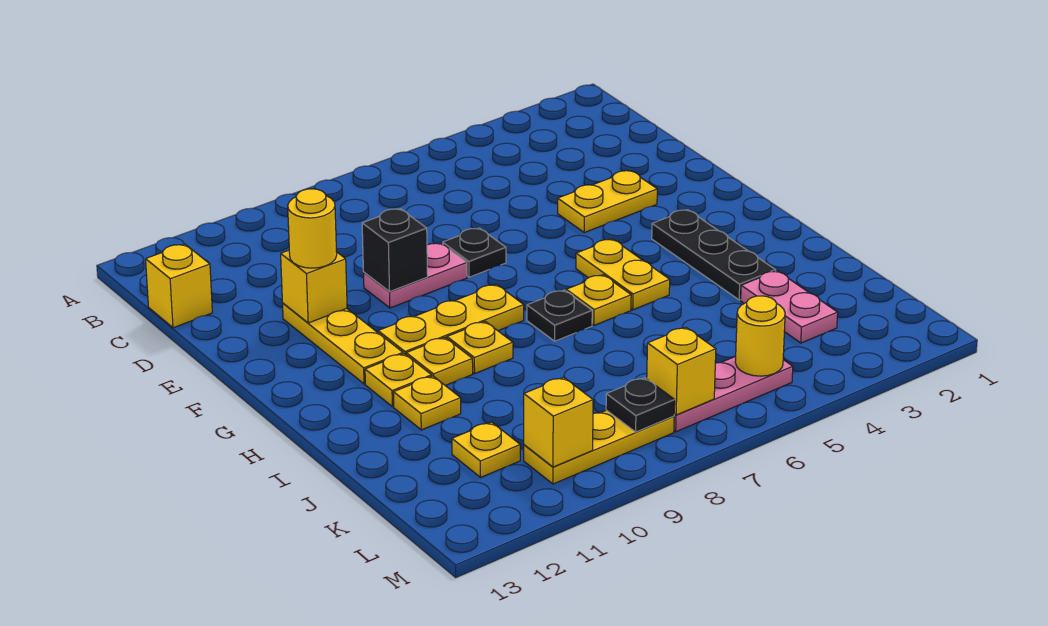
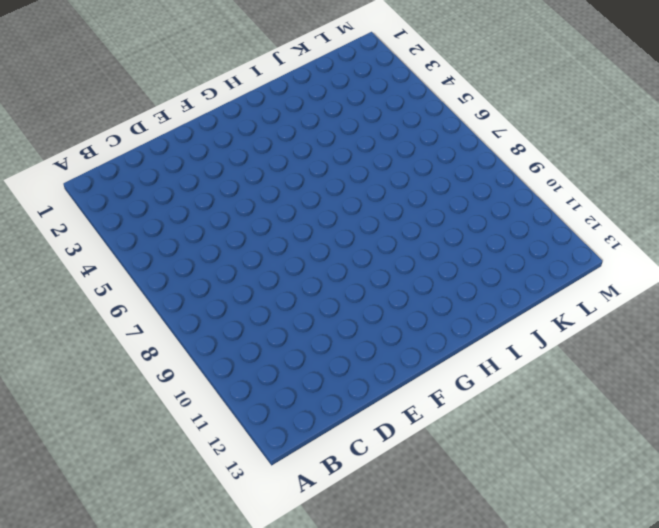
none -> yellow 1x1 brick [146,244,212,328]
none -> yellow 1x2 plate [558,171,657,232]
none -> black 1x1 plate [443,228,506,277]

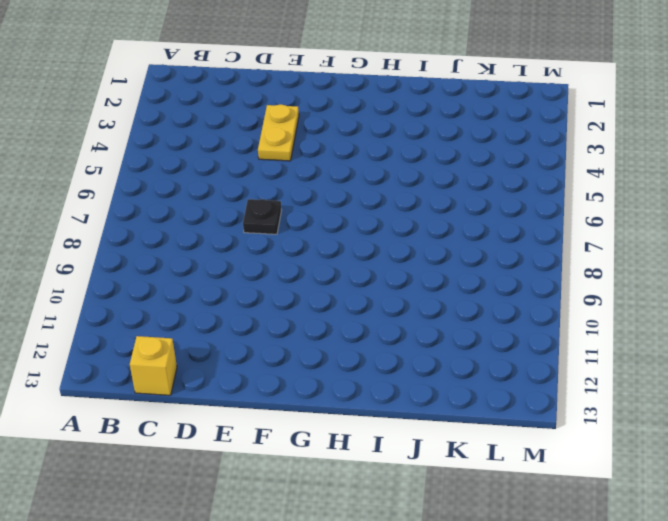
none -> pink 1x2 plate [364,243,467,308]
none -> yellow 1x3 plate [283,303,403,384]
none -> black 1x3 plate [652,210,776,300]

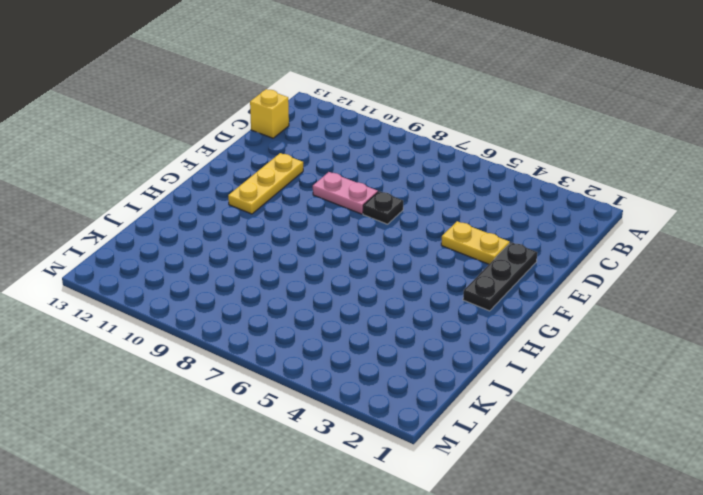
black 1x3 plate [463,242,537,311] -> black 1x3 plate moved to [652,210,776,300]
none -> yellow 1x2 plate [576,239,670,310]
none -> yellow 1x3 plate [378,284,524,354]
none -> yellow 1x1 plate [566,275,631,325]

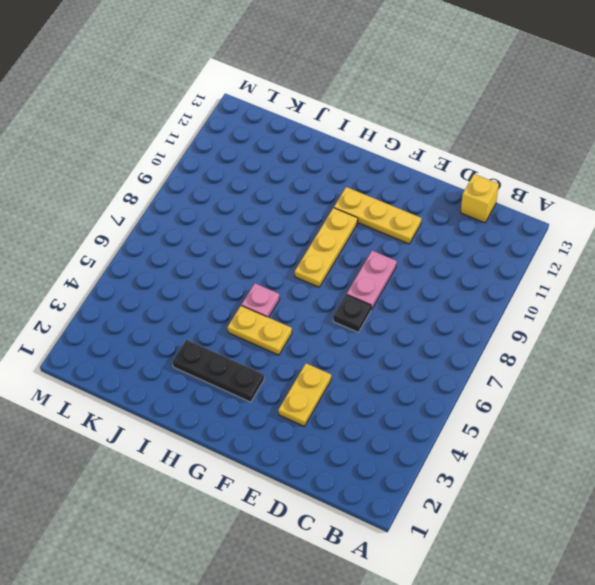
pink 1x1 plate [242,283,280,318] -> yellow 1x1 plate [566,275,631,325]
none -> black 1x1 plate [527,290,592,341]
none -> yellow 1x1 plate [447,321,513,373]
none -> yellow 1x1 plate [406,338,473,386]

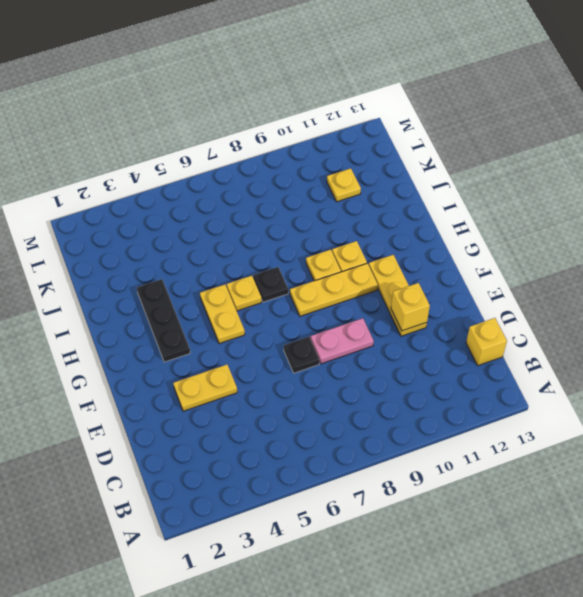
none -> yellow 1x1 plate [365,354,432,407]
none -> yellow 1x1 plate [393,376,461,430]
none -> pink 1x2 plate [741,271,838,343]

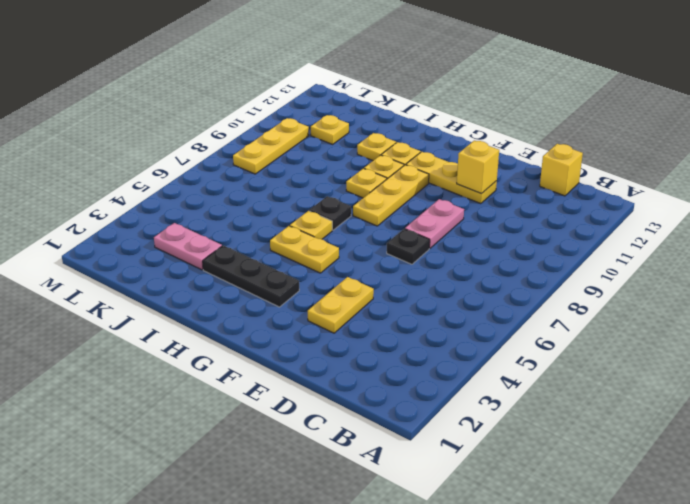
none -> pink 1x3 plate [674,356,793,432]
none -> black 1x1 brick [362,209,428,292]
none -> yellow 1x1 round brick [735,296,785,376]

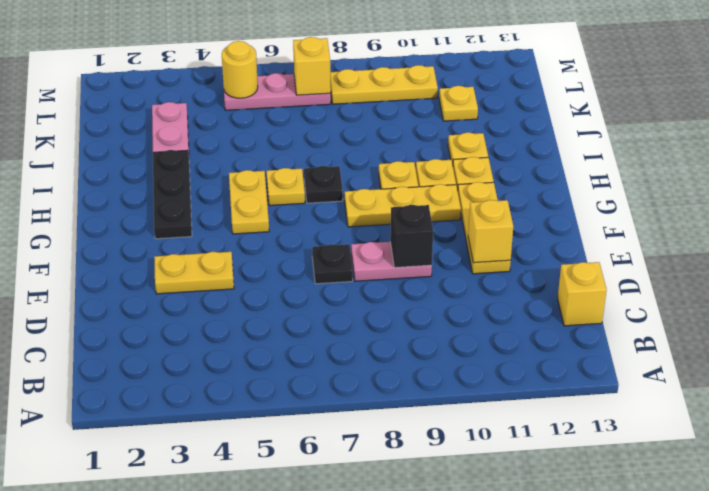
none -> black 1x1 plate [606,378,675,432]
none -> yellow 1x1 brick [524,377,593,467]
none -> yellow 1x1 round brick [288,189,337,268]

